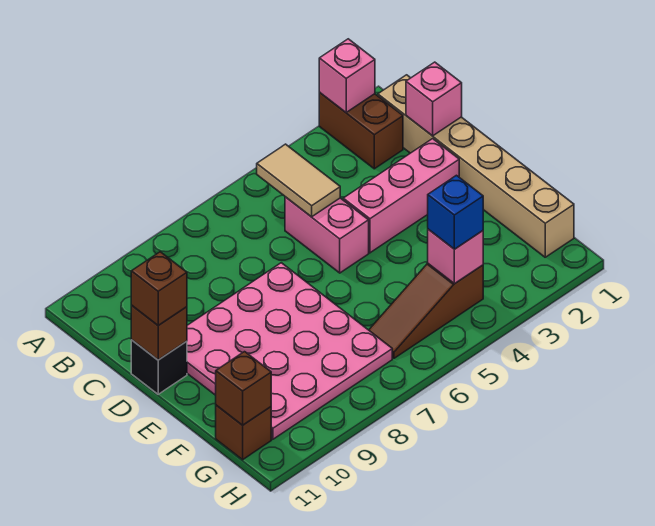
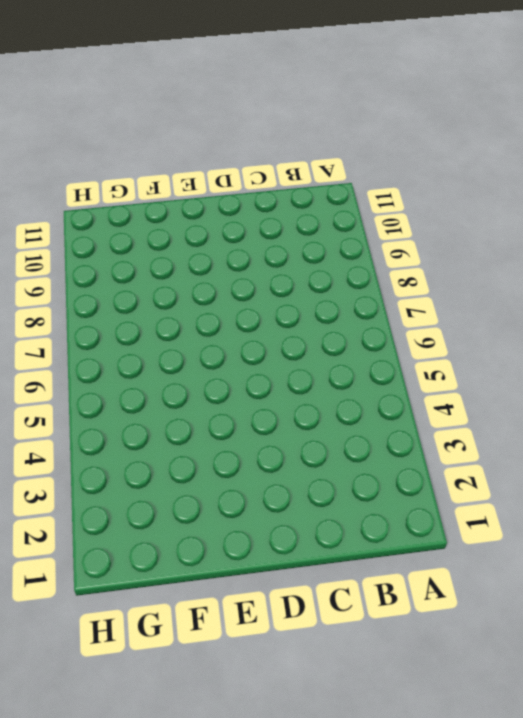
none -> brown 1x2 brick [319,93,403,169]
none -> tan 1x6 brick [378,75,574,257]
none -> pink 1x2 brick [285,197,369,273]

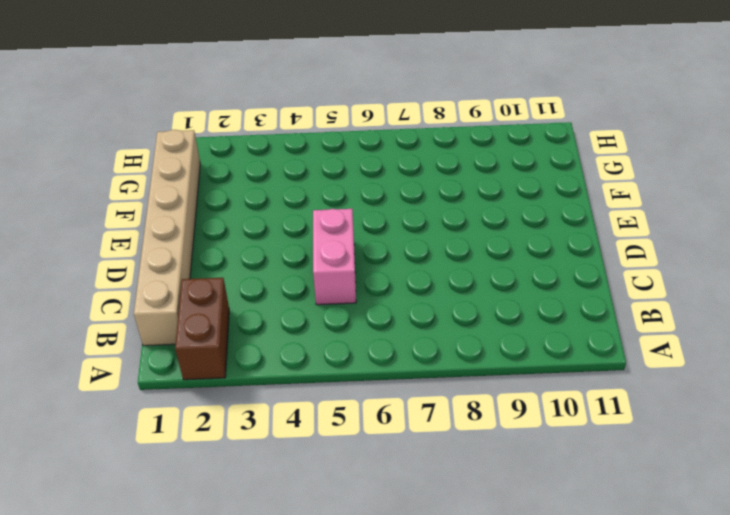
none -> pink 1x3 brick [343,139,459,253]
none -> pink 4x4 plate [187,263,392,439]
none -> black 1x1 brick [131,340,187,394]

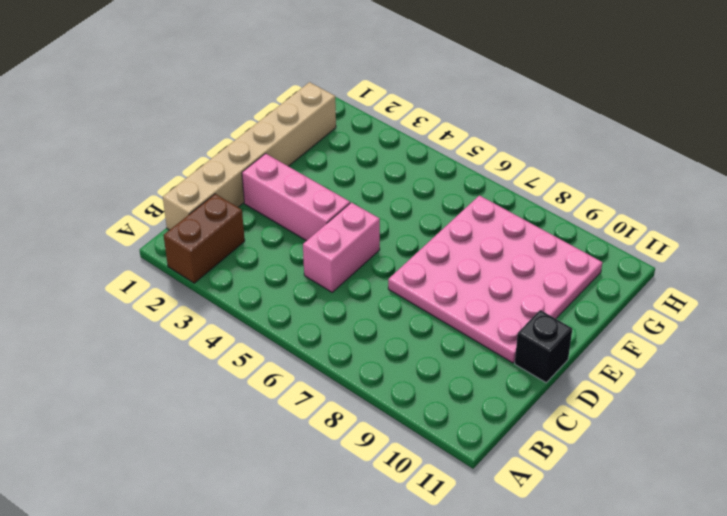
none -> brown 1x3 slope [369,264,483,358]
none -> brown 1x1 brick [216,405,271,460]
none -> pink 1x1 brick [319,39,375,112]

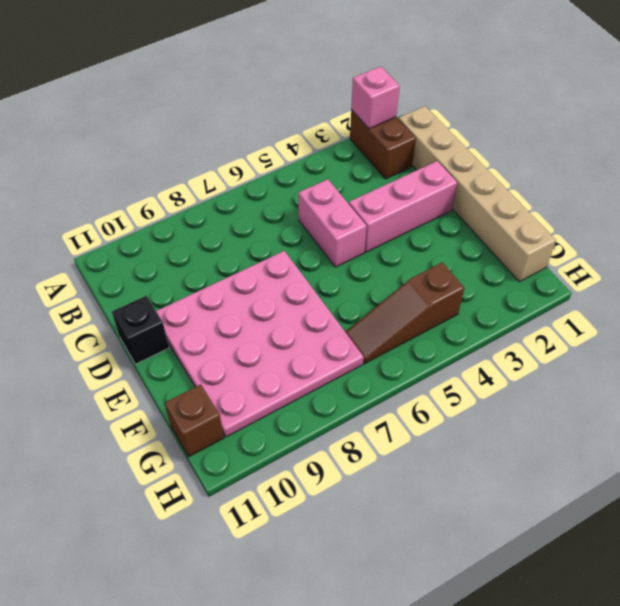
none -> tan 1x2 tile [257,144,340,217]
none -> pink 1x1 brick [406,62,462,136]
none -> brown 1x1 brick [131,306,187,360]

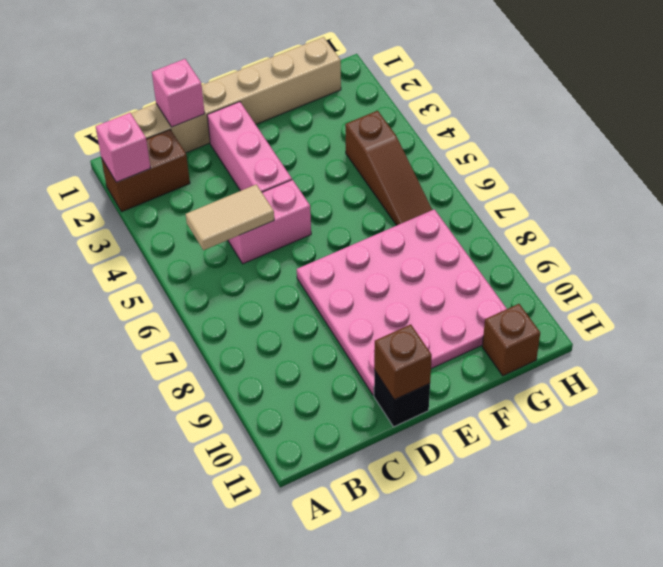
none -> pink 1x1 brick [428,229,483,284]
none -> brown 1x1 brick [216,352,271,425]
none -> brown 1x1 brick [131,252,187,325]

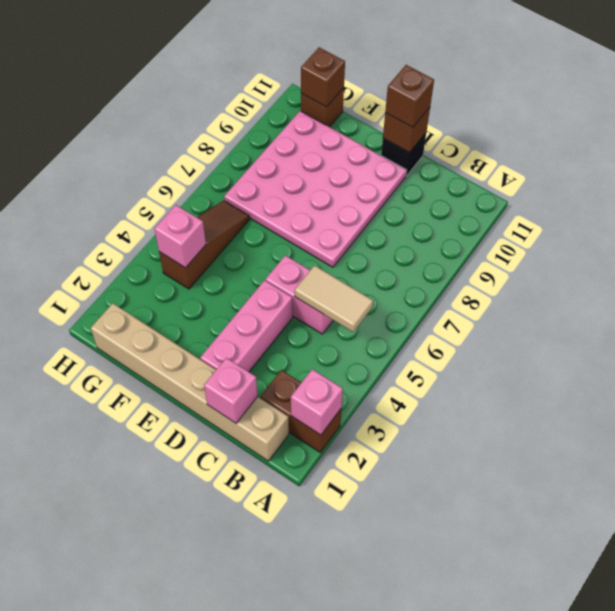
none -> blue 1x1 brick [428,175,483,249]

